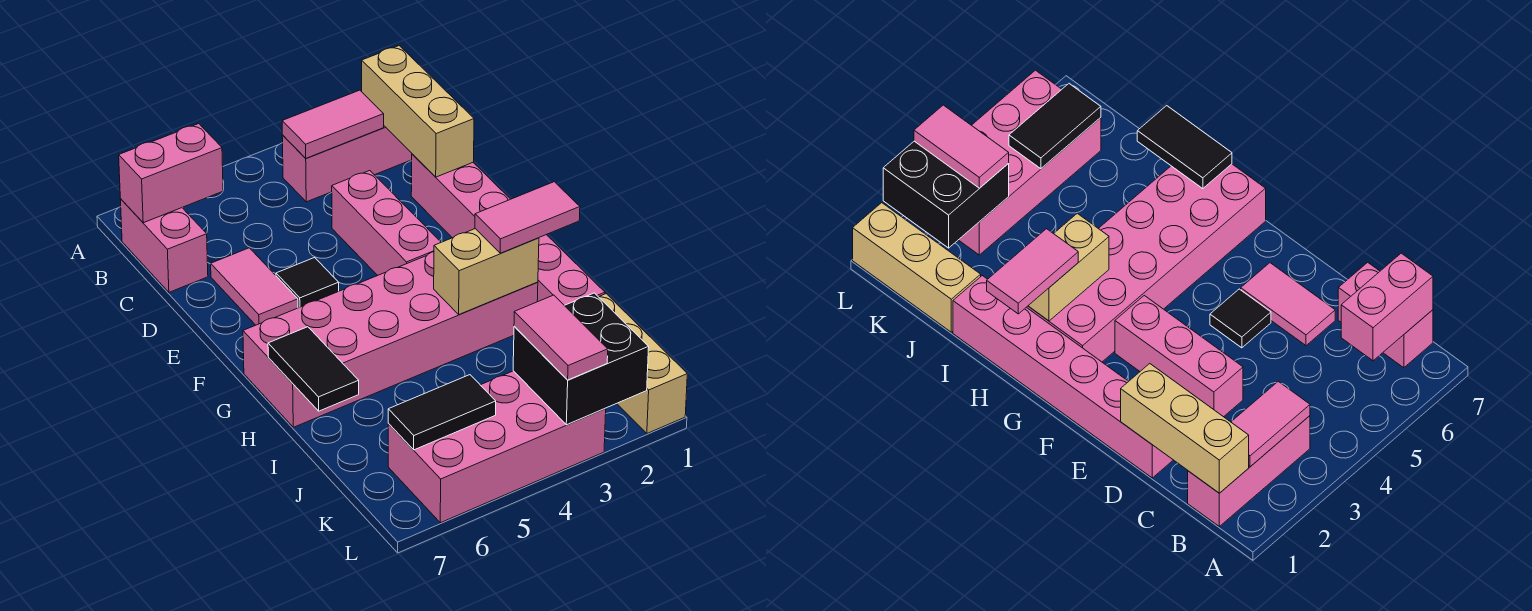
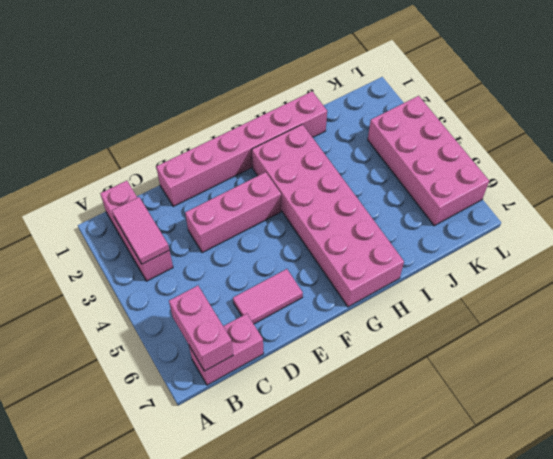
none -> black 1x1 tile [276,258,339,308]
none -> tan 1x3 brick [599,294,687,433]
none -> tan 1x3 brick [362,46,474,177]

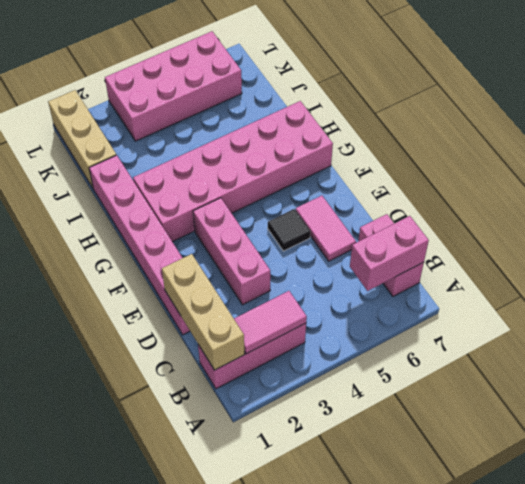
none -> tan 1x2 brick [434,229,539,314]
none -> black 1x2 tile [268,327,359,411]
none -> black 2x2 brick [513,293,649,425]

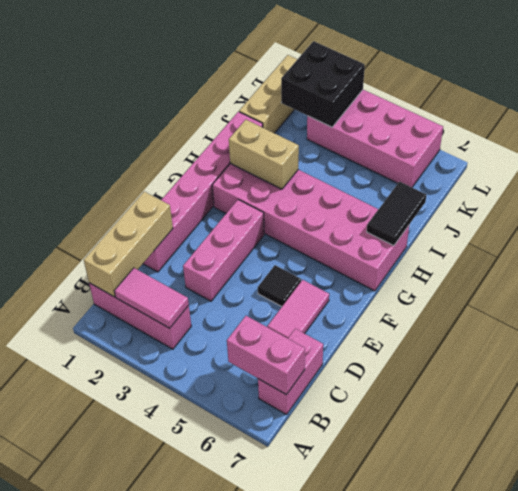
none -> black 1x2 tile [388,375,496,450]
none -> pink 1x2 tile [475,182,580,253]
none -> pink 1x2 tile [514,295,608,380]

